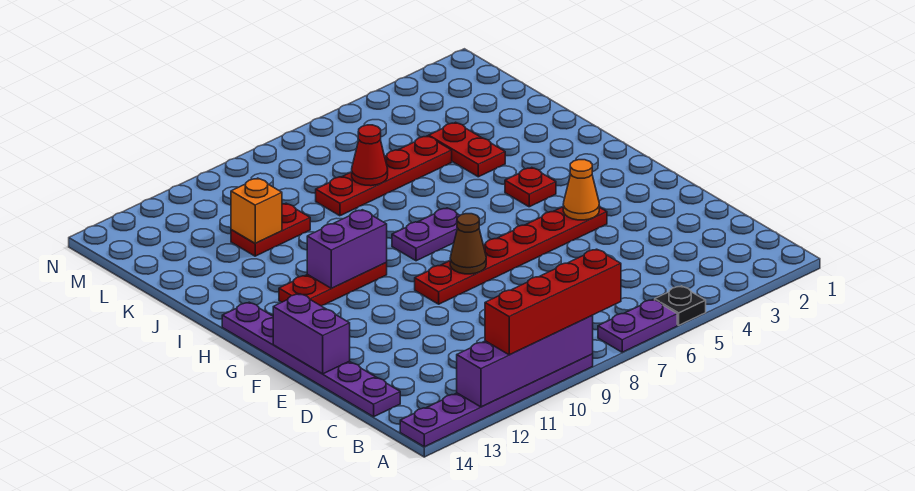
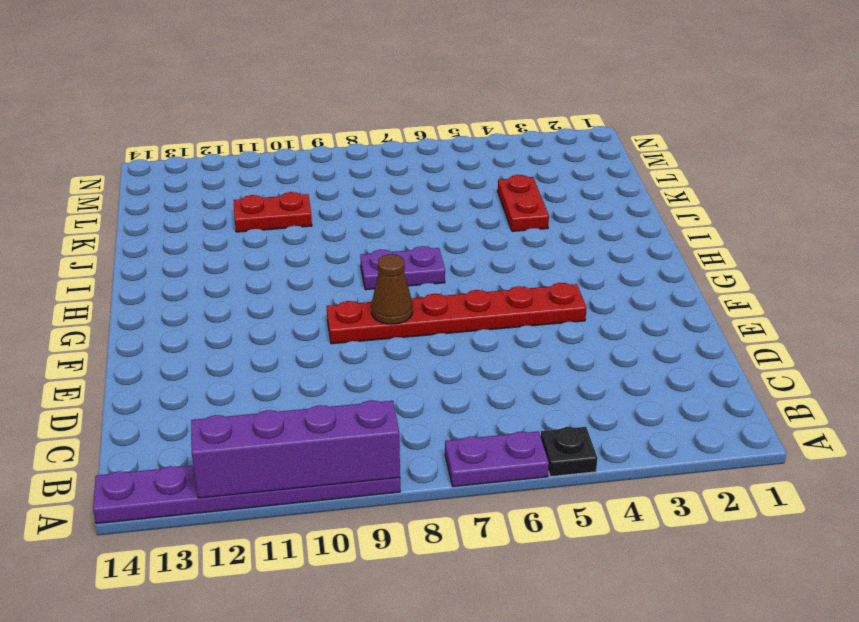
none -> purple 1x6 plate [222,302,400,417]
none -> red 1x1 plate [505,168,556,207]
none -> red 1x3 plate [279,263,387,306]

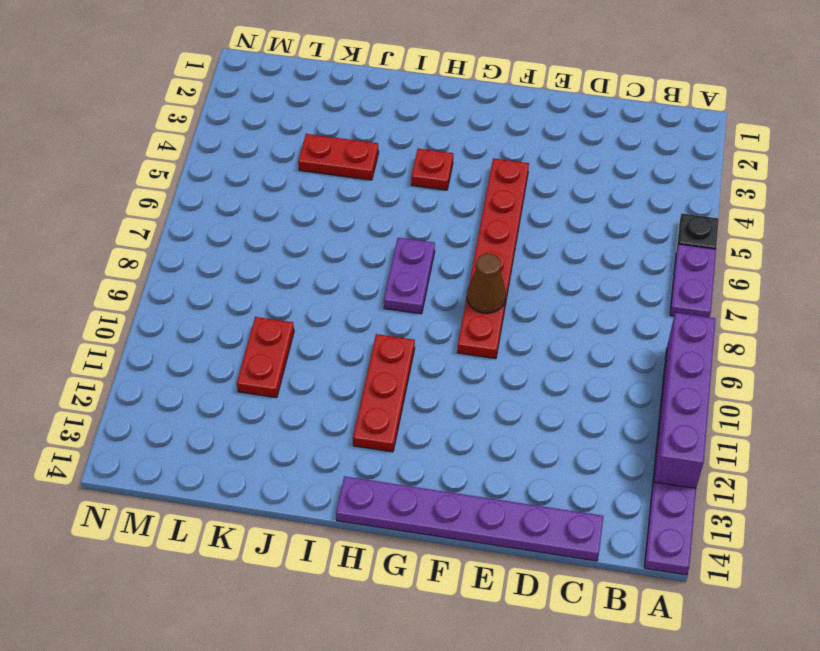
none -> red 1x4 plate [316,136,452,216]
none -> purple 1x2 brick [273,294,350,374]
none -> orange 1x1 cone [563,160,599,220]

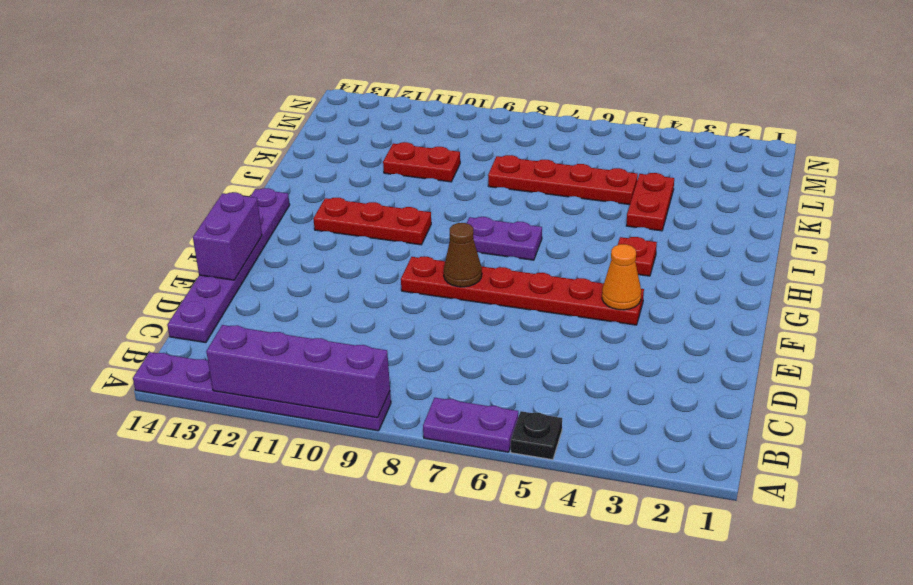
none -> purple 1x2 brick [307,210,387,288]
none -> red 1x1 cone [352,125,388,186]
none -> orange 1x1 brick [231,178,282,243]

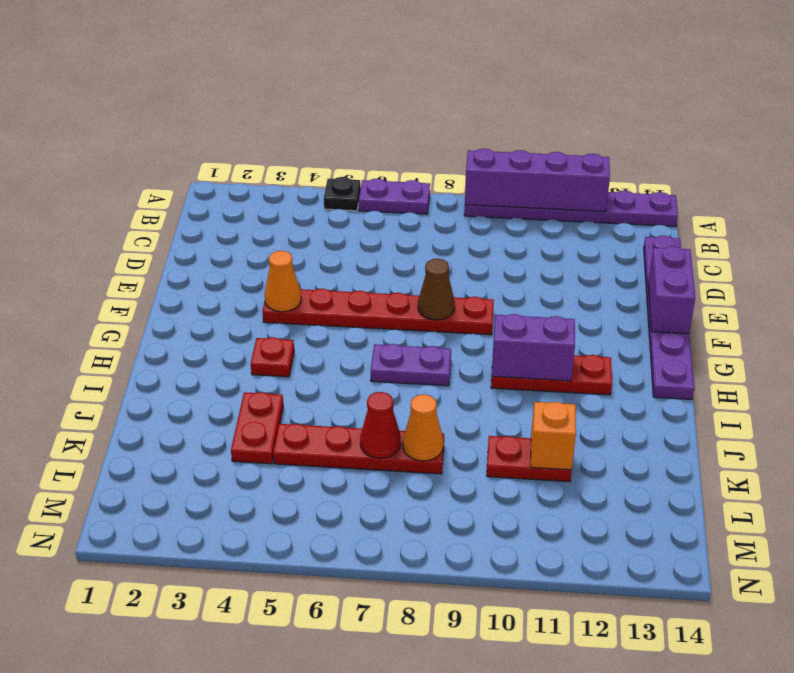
orange 1x1 cone [403,394,443,461] -> none
none -> red 1x4 brick [485,249,621,355]

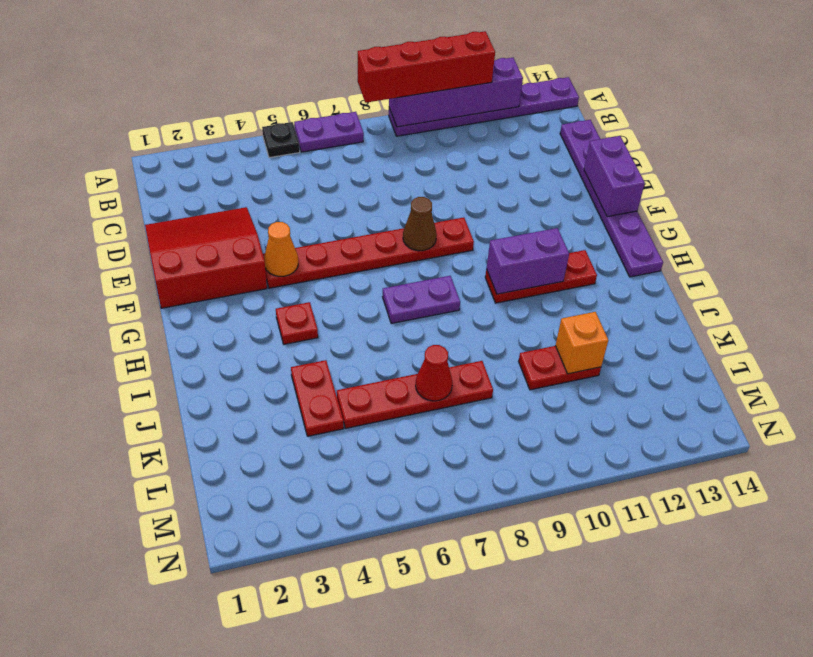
red 3x3 slope [145,207,267,308] -> none

